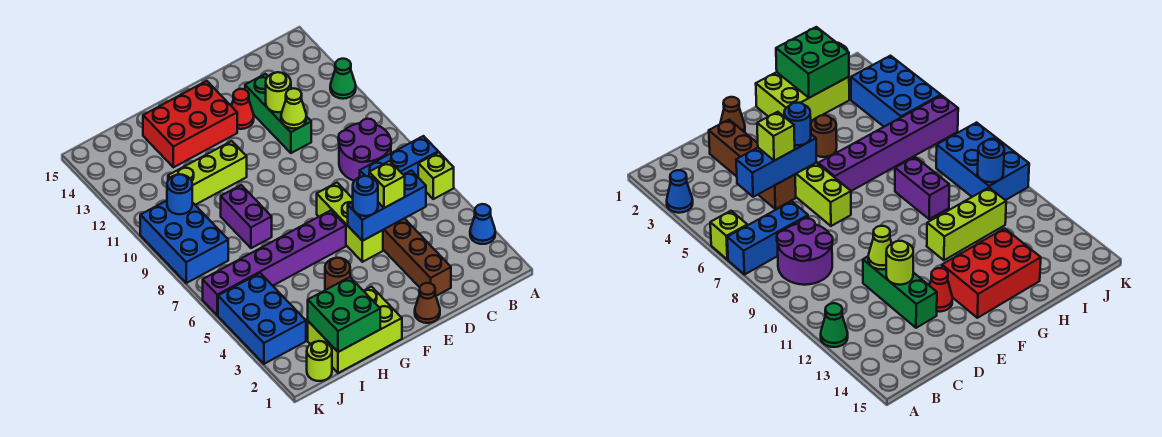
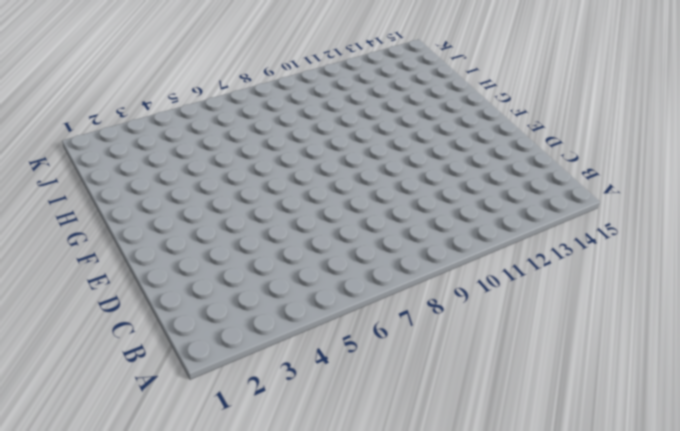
none -> blue 1x1 cone [470,204,495,244]
none -> lime 1x1 brick [418,152,454,199]
none -> blue 1x3 brick [360,136,438,177]

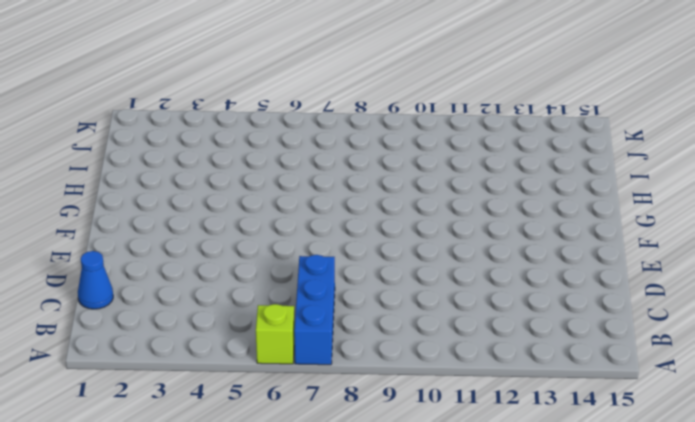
blue 1x1 cone [78,251,113,309] -> blue 1x1 cone moved to [470,204,495,244]
none -> green 1x1 cone [330,59,356,99]
none -> purple 2x2 round brick [338,119,391,181]
none -> brown 1x4 brick [383,218,451,296]

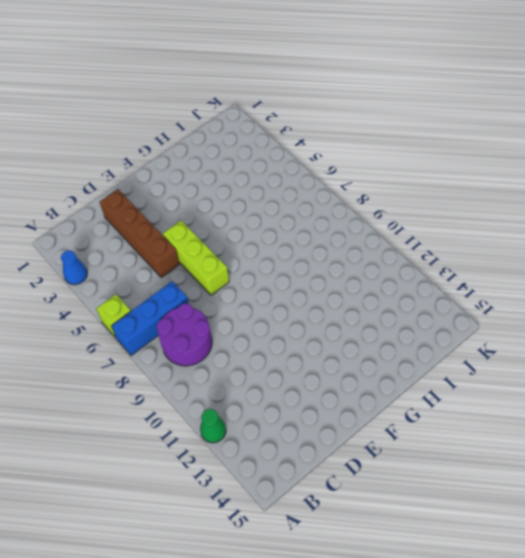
none -> green 1x3 brick [245,74,311,153]
none -> brown 1x1 cone [415,283,440,323]
none -> red 1x1 cone [232,89,254,129]

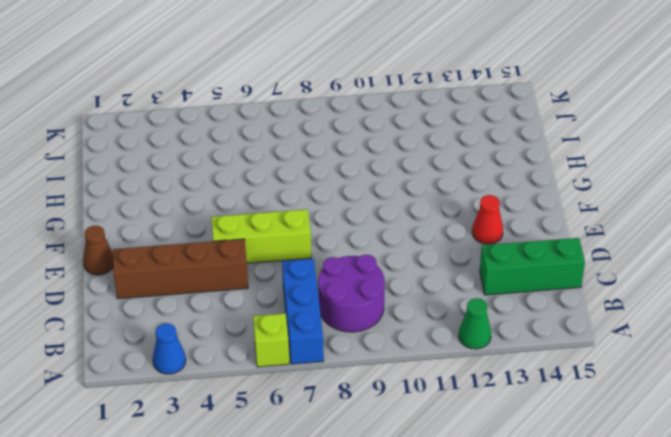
green 1x3 brick [480,238,585,295] -> green 1x3 brick moved to [245,74,311,153]
none -> purple 1x6 brick [203,210,346,315]
none -> red 2x3 brick [143,81,237,167]
none -> lime 2x3 brick [308,287,402,373]

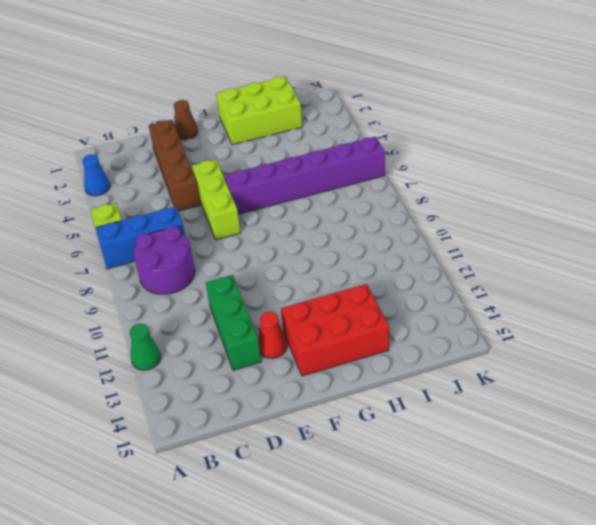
none -> brown 1x1 round brick [325,258,350,290]
none -> lime 1x3 brick [168,141,247,205]
none -> purple 1x2 brick [221,185,272,248]

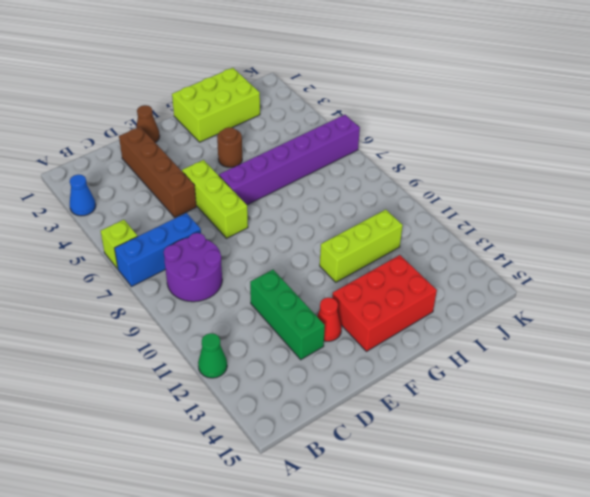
none -> purple 1x2 brick [221,185,272,248]
none -> lime 1x1 round brick [307,341,332,381]
none -> blue 2x3 brick [218,273,306,364]

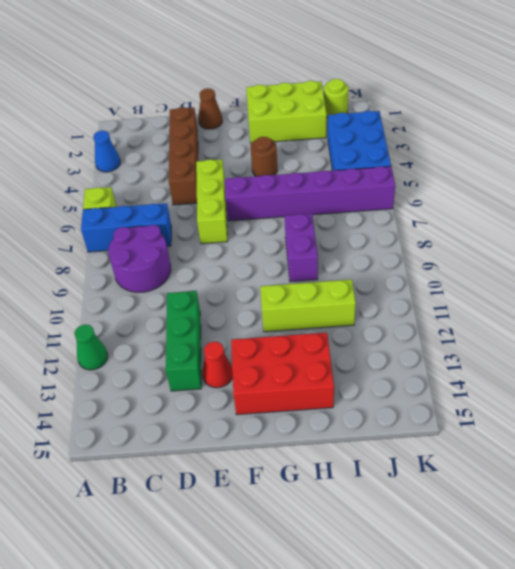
none -> blue 2x3 brick [140,201,228,283]
none -> blue 1x3 brick [348,170,426,241]
none -> lime 1x1 cone [281,88,306,129]

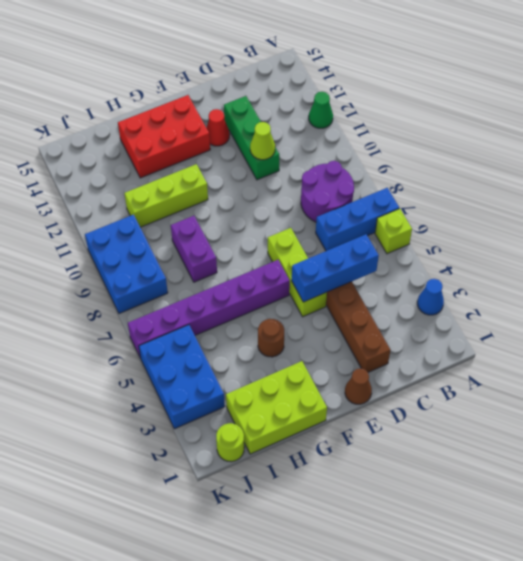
none -> lime 1x1 round brick [266,72,291,112]
none -> green 2x2 brick [308,277,380,352]
none -> blue 1x1 round brick [167,174,192,214]

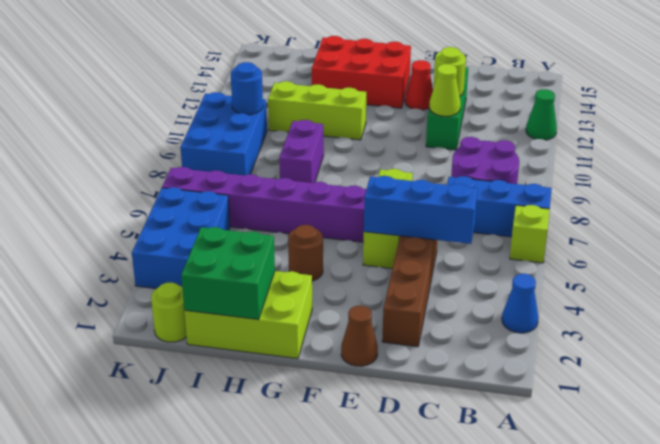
none -> lime 1x1 brick [369,161,405,208]
none -> blue 1x1 round brick [353,176,378,216]

